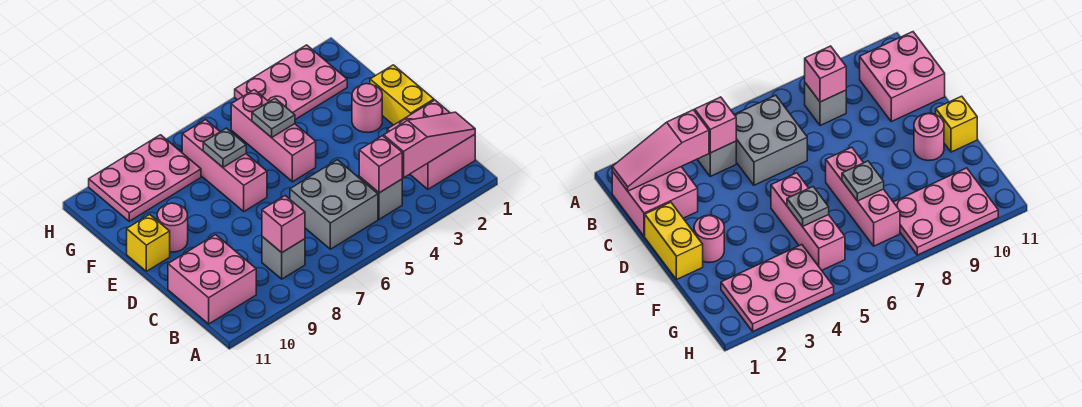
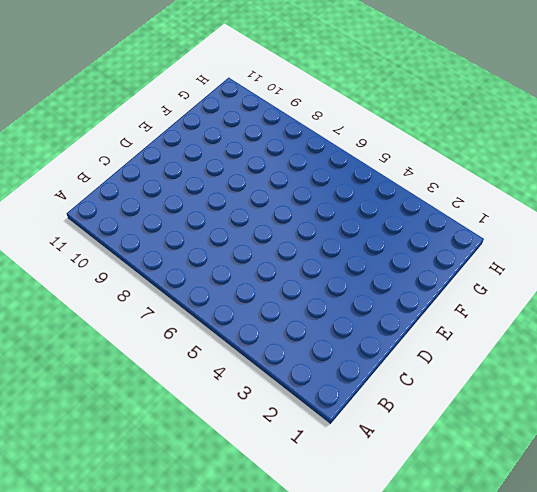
none -> pink 2x2 brick [387,100,475,189]
none -> grey 1x1 brick [359,177,402,219]
none -> grey 2x2 brick [290,160,378,249]

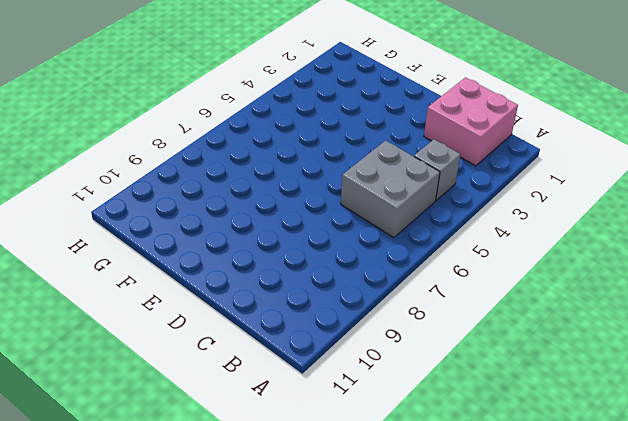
none -> grey 1x1 brick [262,237,305,279]
none -> pink 2x2 brick [168,235,256,324]
none -> yellow 1x2 brick [370,65,434,125]

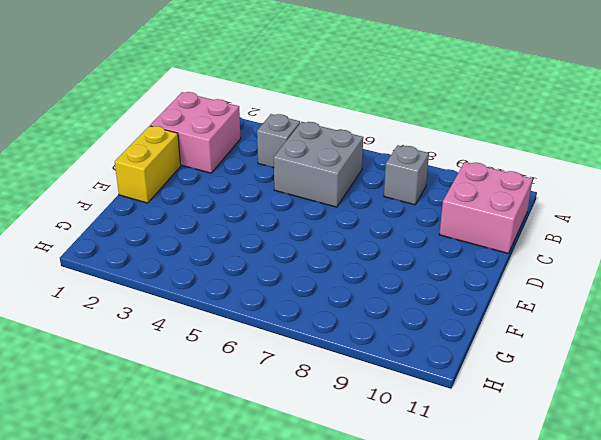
none -> pink 1x1 round brick [352,84,382,132]
none -> pink 1x3 brick [231,90,316,182]
none -> pink 1x3 brick [182,120,267,211]

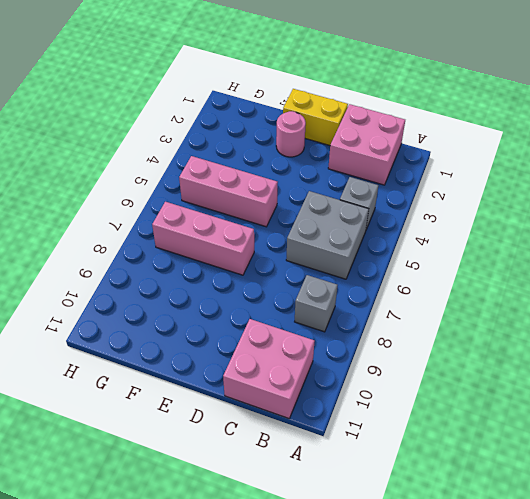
none -> pink 1x1 round brick [157,203,188,252]
none -> yellow 1x1 brick [127,215,170,271]
none -> pink 2x3 plate [235,45,347,119]

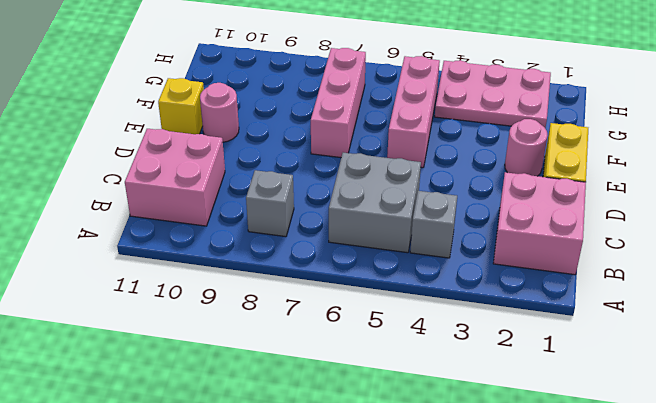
none -> pink 2x3 plate [89,135,201,221]
none -> pink 1x3 slope [384,112,475,178]
none -> pink 1x1 brick [359,136,402,193]

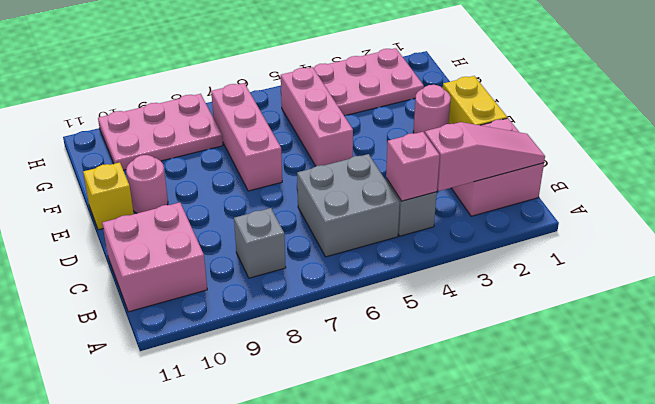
none -> pink 1x1 brick [262,196,305,253]
none -> grey 1x1 plate [252,98,295,138]
none -> grey 1x1 plate [203,128,246,167]

